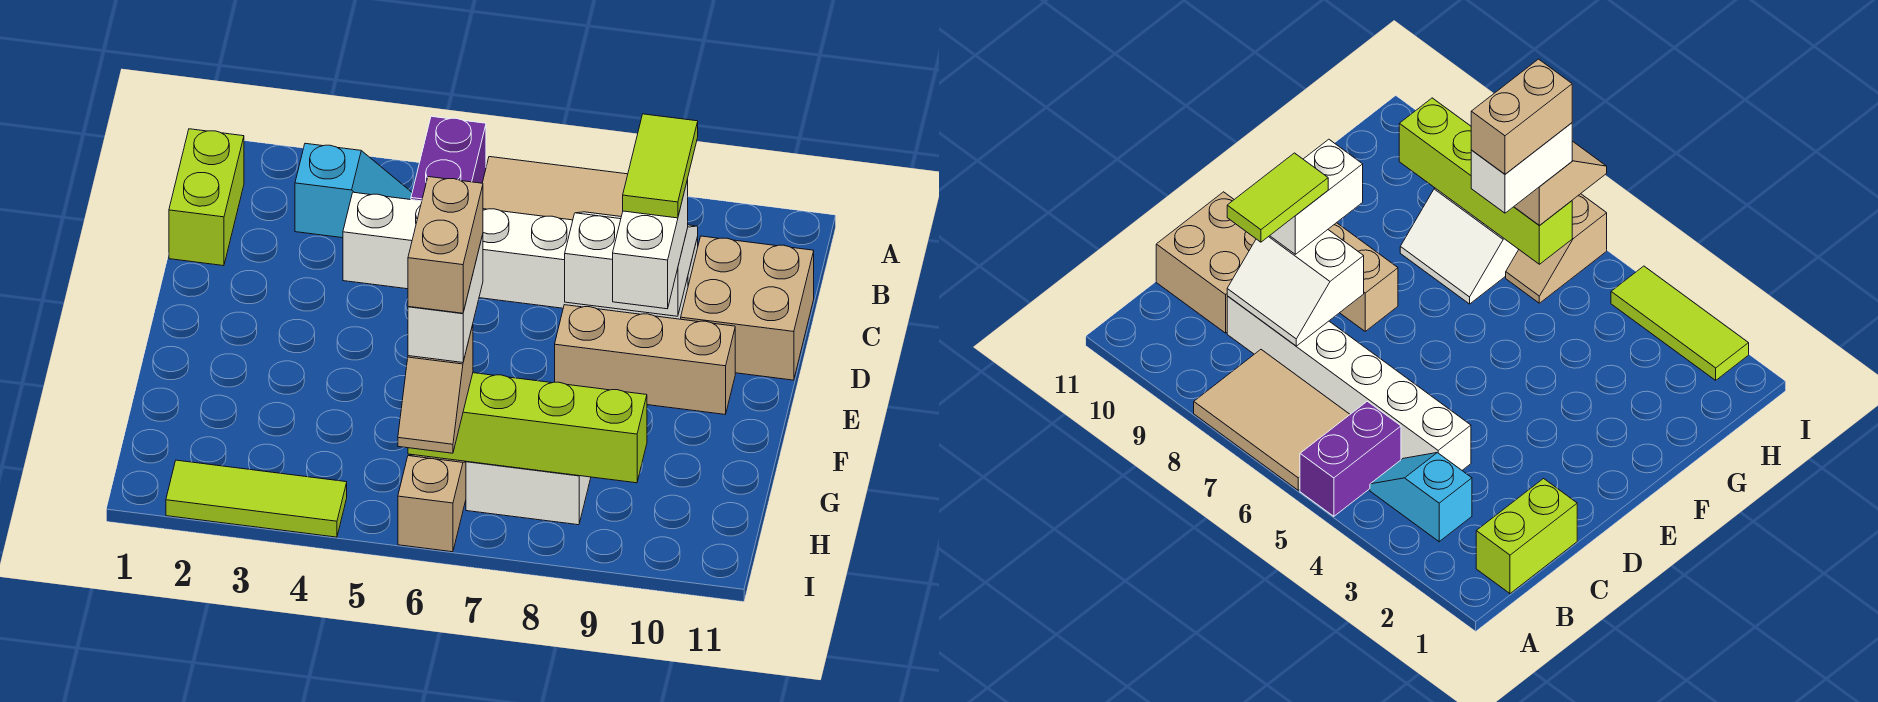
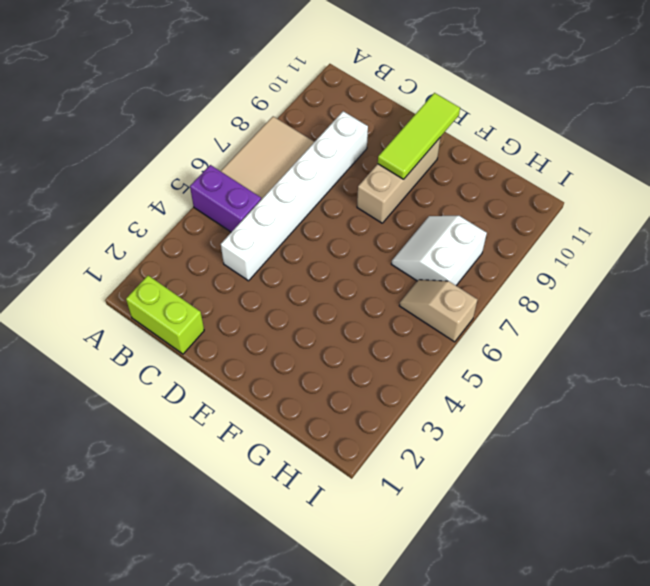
lime 1x3 tile [378,93,460,179] -> lime 1x3 tile moved to [166,460,347,537]
none -> cyan 1x2 slope [295,143,412,238]
none -> tan 2x2 brick [681,236,814,380]
none -> white 2x2 slope [565,212,698,316]

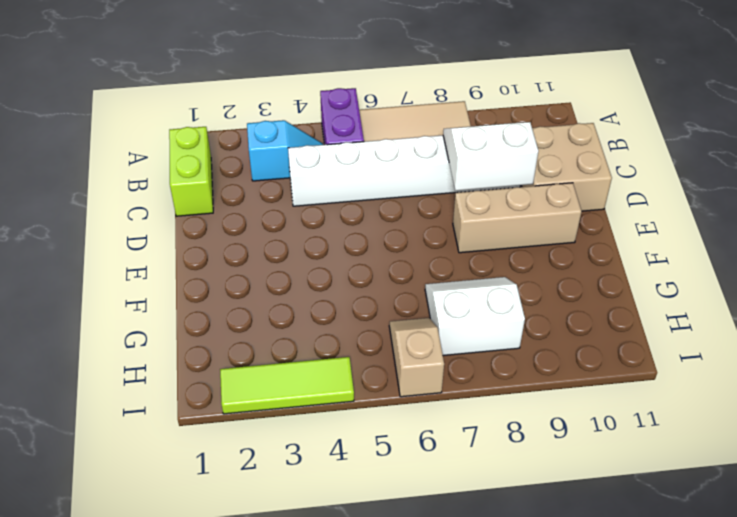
none -> lime 1x4 brick [408,373,647,483]
none -> white 1x2 brick [613,180,688,309]
none -> tan 1x2 slope [398,325,473,453]

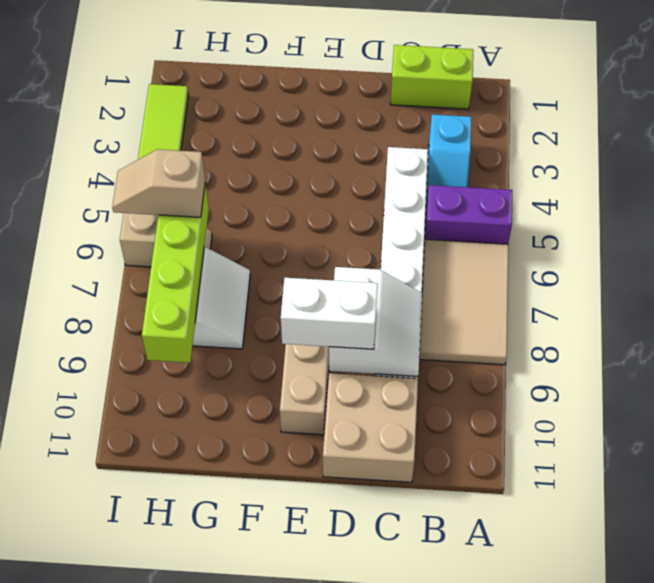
none -> lime 1x2 tile [623,114,698,218]
none -> white 1x2 brick [408,235,483,363]
none -> tan 1x2 brick [408,177,483,313]

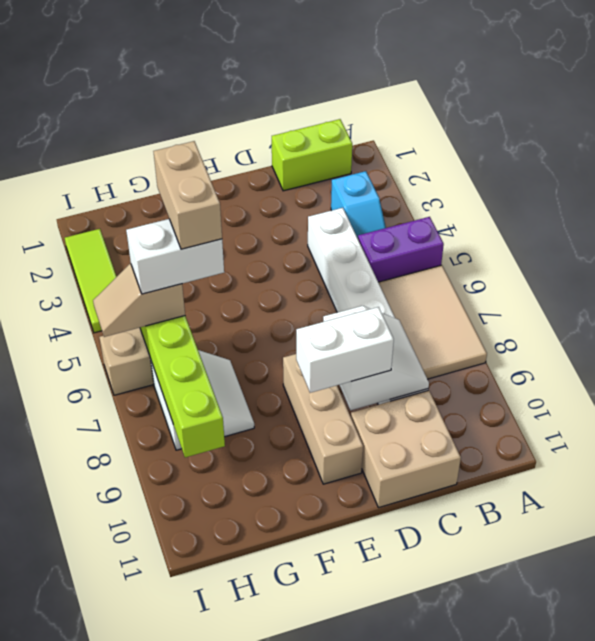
tan 1x2 brick [153,141,222,249] -> tan 1x2 brick turned to [408,177,483,313]
none -> lime 1x2 tile [623,114,698,218]

